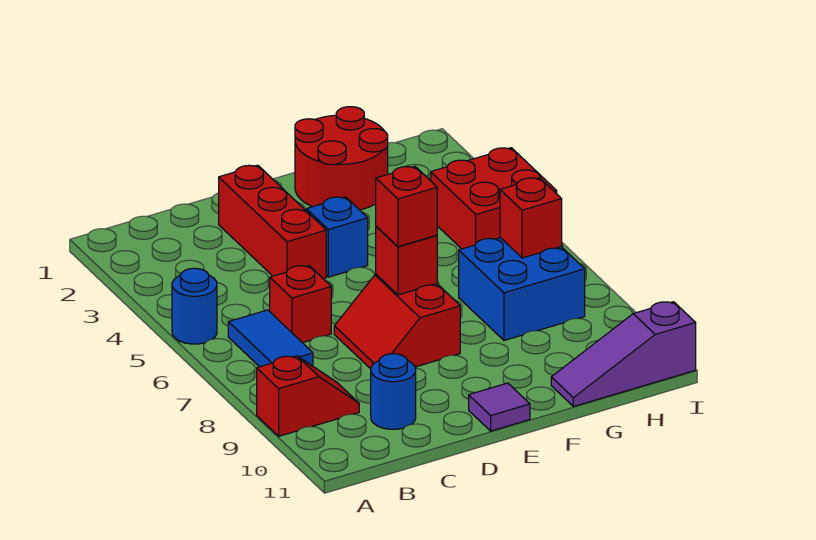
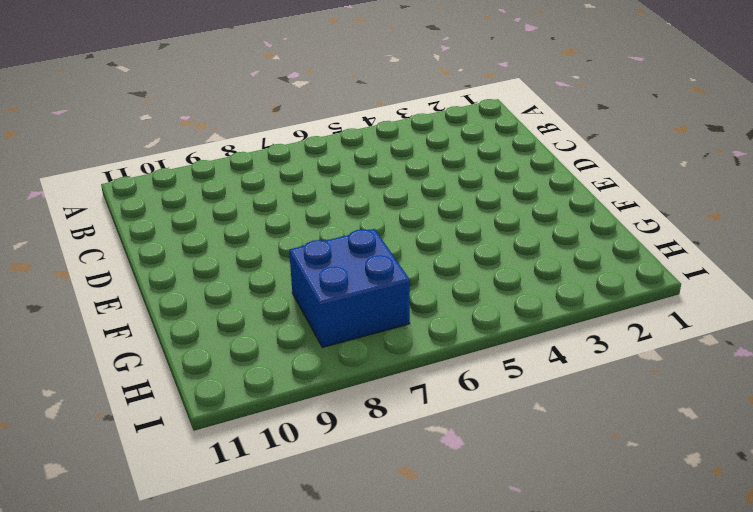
none -> blue 1x1 round brick [172,268,217,344]
none -> red 1x2 slope [257,356,359,436]
none -> blue 1x2 tile [228,310,313,367]

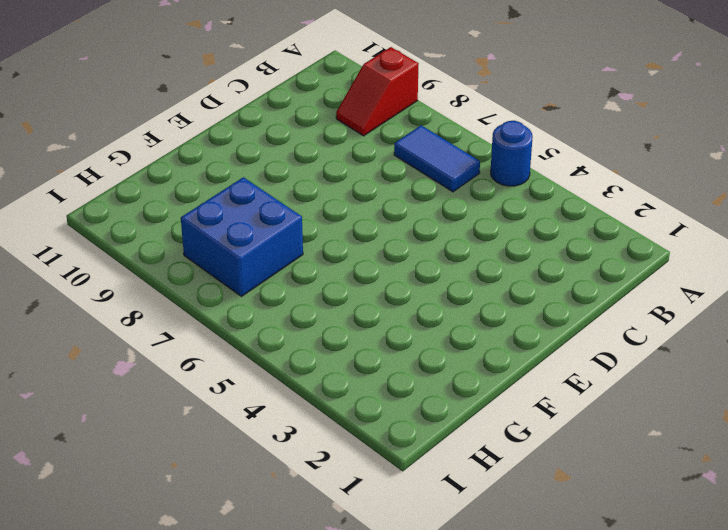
none -> red 1x1 brick [270,266,331,343]
none -> blue 1x1 round brick [371,354,416,429]
none -> red 1x3 brick [219,165,326,279]

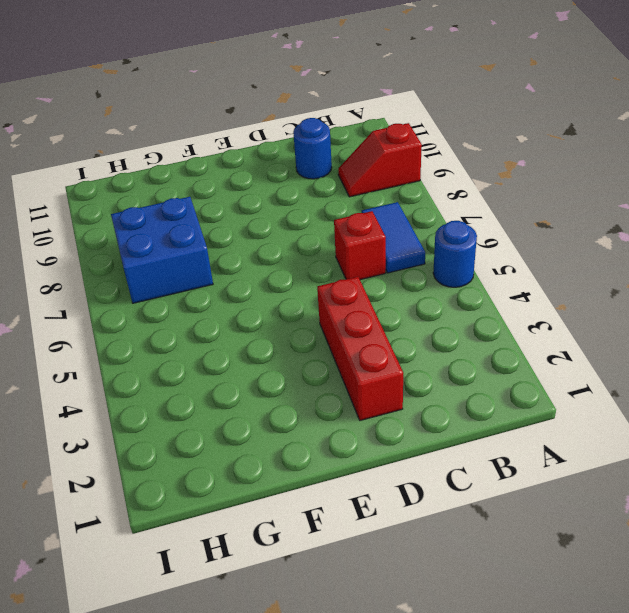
none -> red 2x2 slope [334,275,460,369]
none -> blue 1x1 brick [306,197,368,277]
none -> purple 1x1 tile [469,383,530,431]

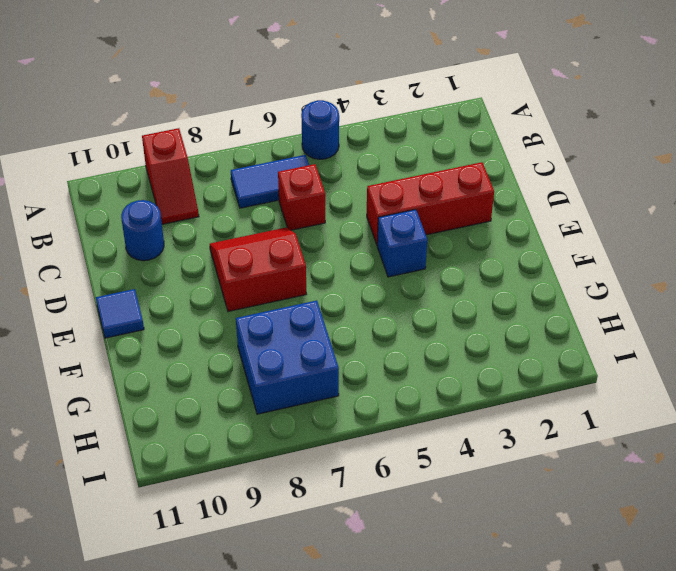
blue 1x1 tile [96,289,144,338] -> purple 1x1 tile [469,383,530,431]
none -> red 2x2 round brick [295,107,388,210]
none -> purple 1x3 slope [551,302,696,407]
none -> red 2x2 brick [431,148,557,249]

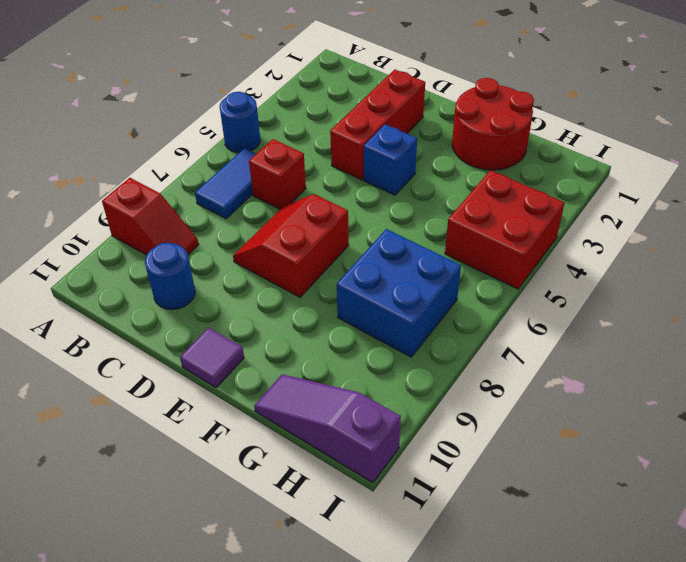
none -> red 1x1 brick [376,226,437,295]
none -> red 1x1 brick [500,178,562,258]
none -> red 1x1 brick [376,167,437,247]

